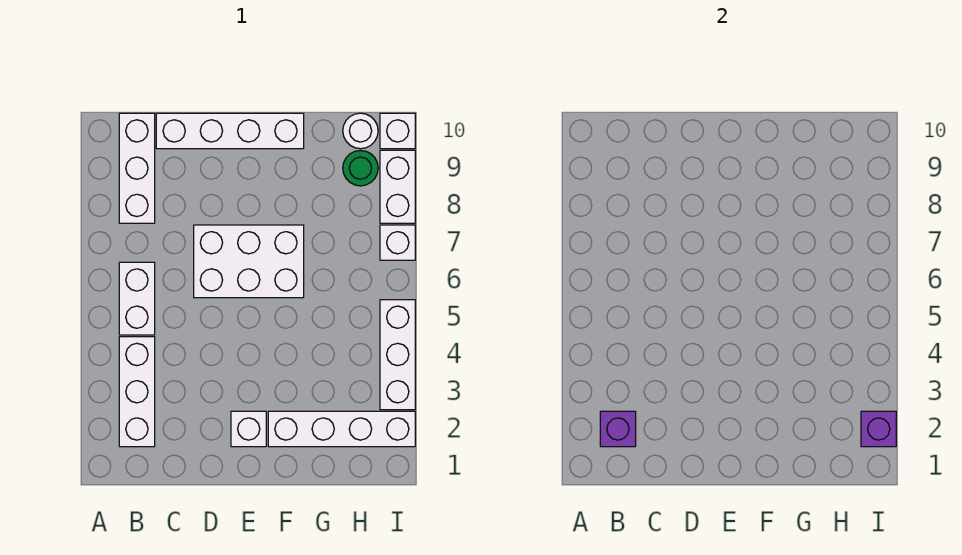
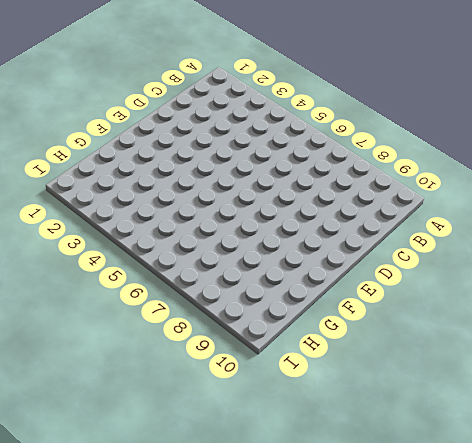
none -> white 1x3 brick [119,337,155,447]
none -> white 1x2 brick [119,262,155,335]
none -> white 1x3 brick [119,113,155,223]

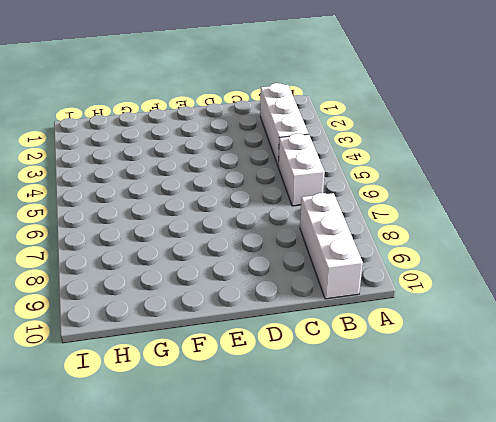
none -> white 1x4 brick [156,113,304,149]
none -> white 2x3 brick [194,225,304,298]
none -> white 1x1 brick [231,411,266,447]

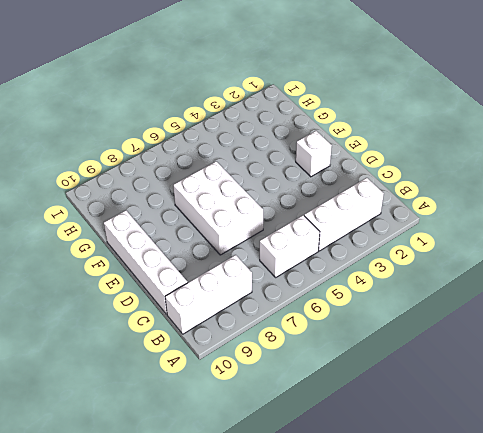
none -> white 1x4 brick [268,411,415,447]
none -> green 1x1 round brick [343,151,378,186]
none -> white 1x1 round brick [343,113,378,149]

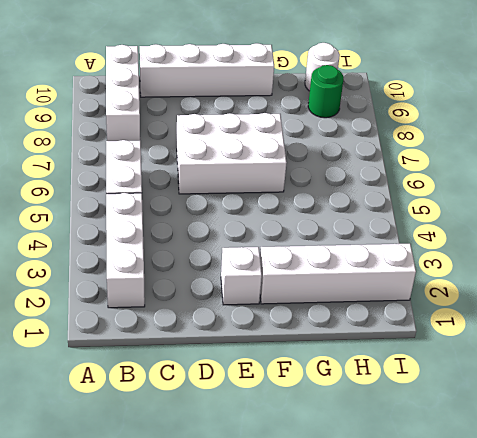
none -> white 1x3 brick [380,300,415,410]
none -> white 1x1 brick [380,225,415,260]
none -> white 1x2 brick [380,150,415,223]

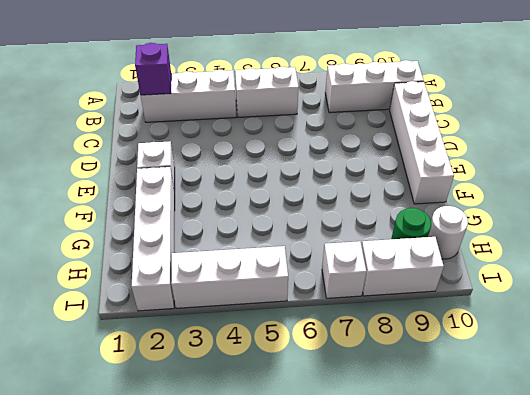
none -> white 2x3 brick [194,225,304,298]
none -> white 1x1 brick [380,113,415,149]
none -> purple 1x1 brick [861,411,896,447]

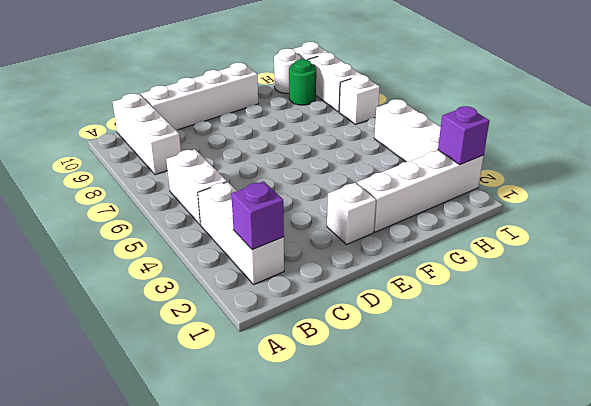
none -> white 2x3 brick [194,225,304,298]

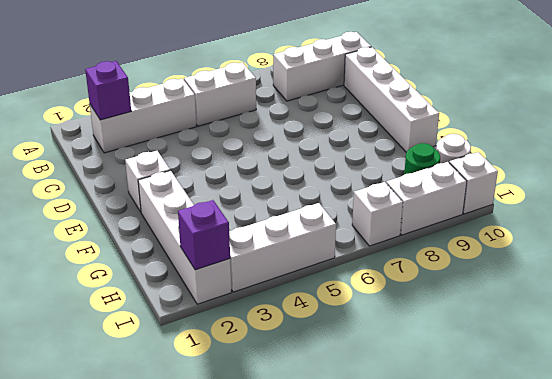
none -> white 2x3 brick [194,225,304,298]

